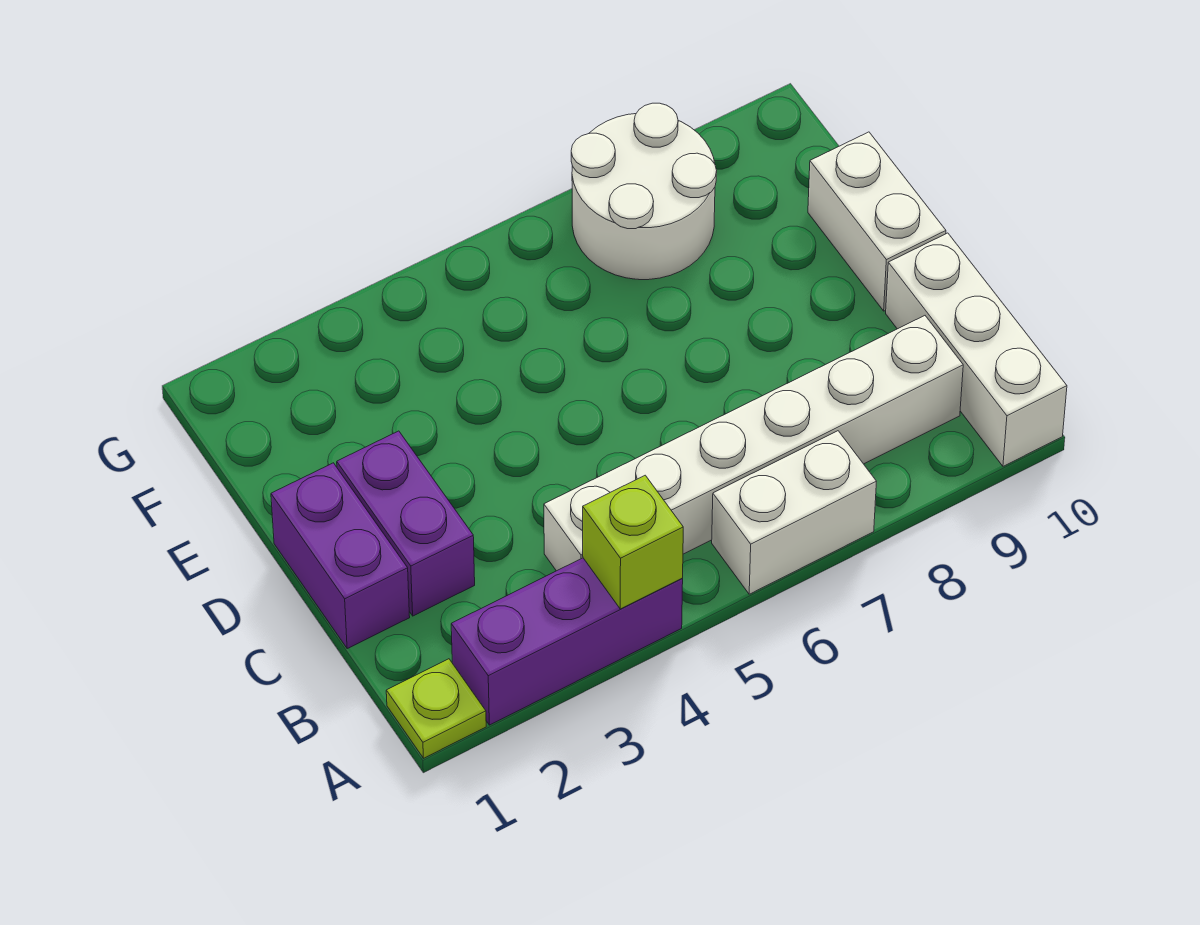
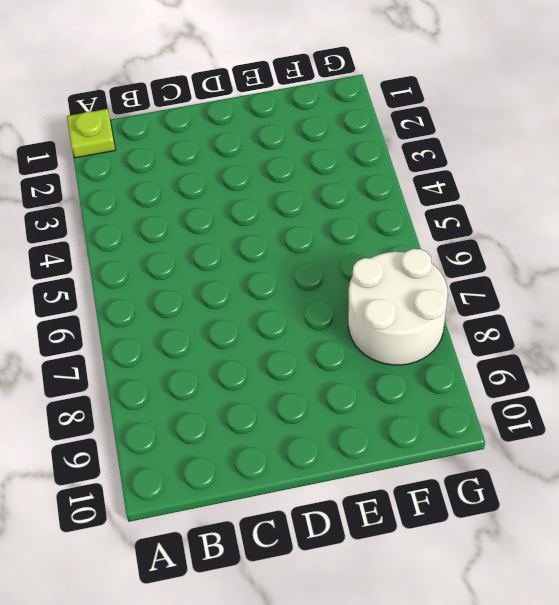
none -> purple 1x3 brick [451,558,683,725]
none -> white 1x2 brick [712,431,876,594]

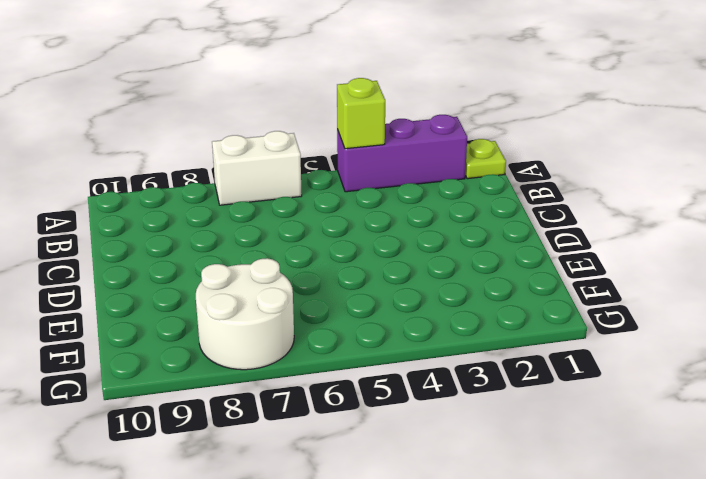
none -> white 1x3 brick [886,233,1067,466]
none -> white 1x6 brick [544,316,963,571]

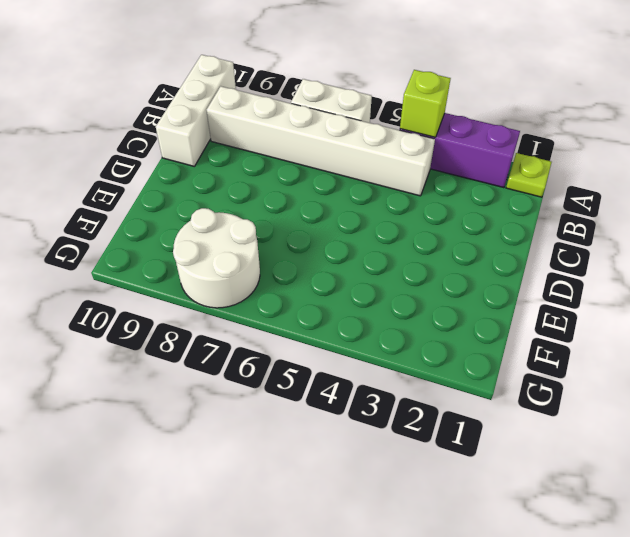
none -> purple 1x2 brick [271,463,410,648]
none -> purple 1x2 brick [337,431,475,616]

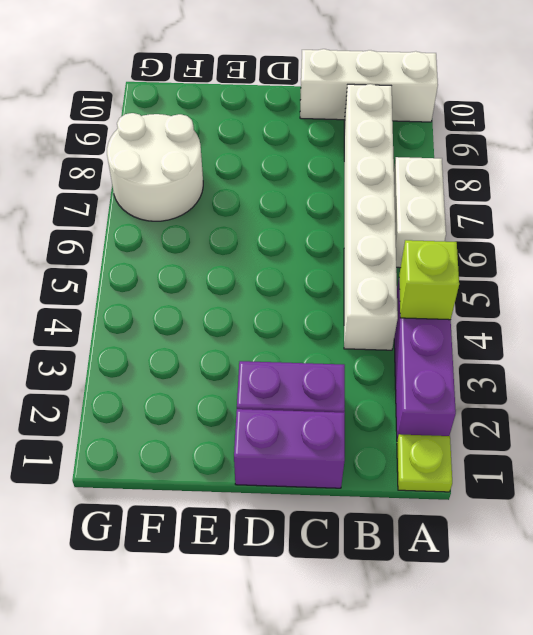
none -> white 1x2 brick [808,132,946,311]

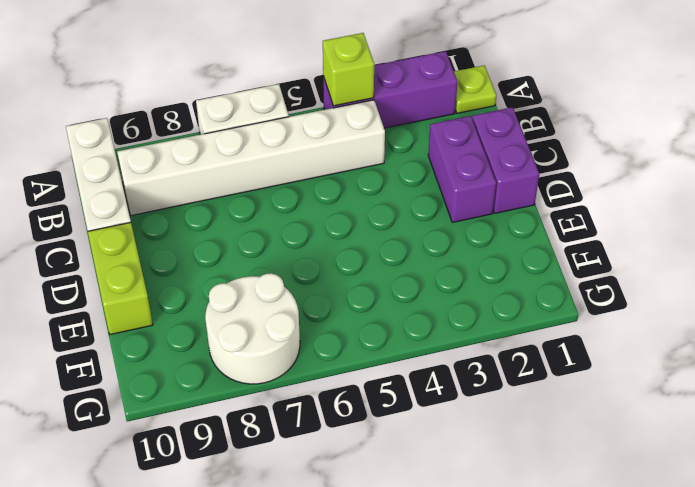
lime 1x2 brick [88,223,153,335] -> white 1x2 brick [808,132,946,311]

